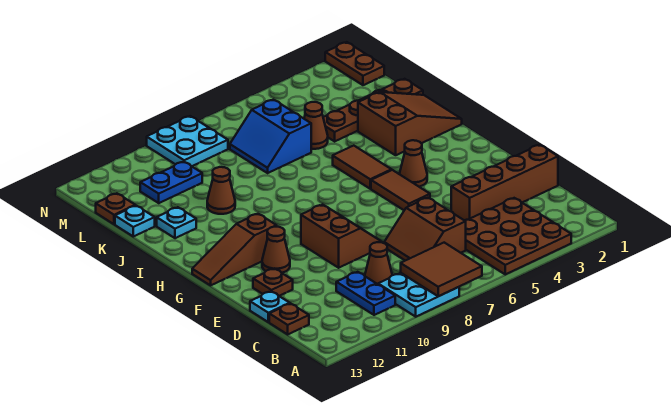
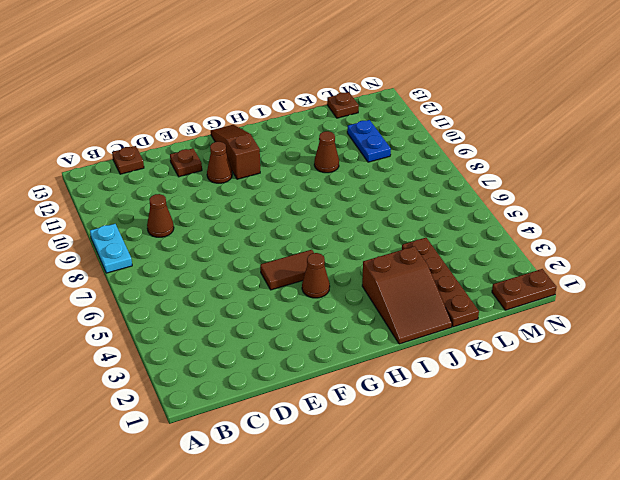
cyan 1x2 plate [90,224,132,273] -> cyan 2x2 plate [378,273,459,317]
none -> brown 3x3 plate [465,198,571,274]
none -> blue 1x2 plate [336,272,395,315]
none -> brown 2x2 slope [384,198,466,261]

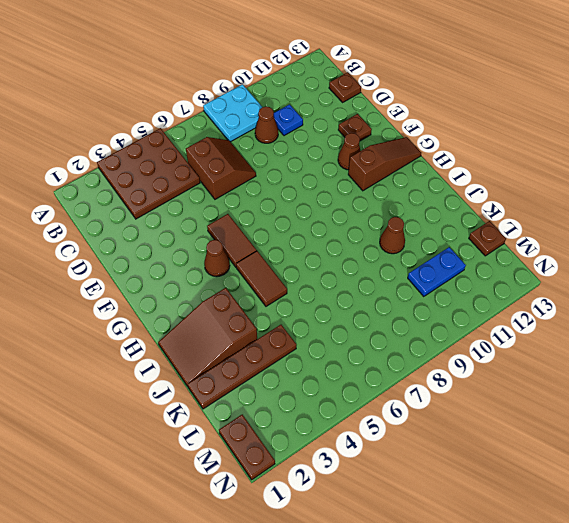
blue 1x1 plate [274,105,303,136] -> blue 1x2 plate [336,272,395,315]
none -> brown 1x4 brick [451,145,558,220]
none -> cyan 1x1 plate [250,291,290,322]
none -> brown 2x2 slope [301,204,382,268]

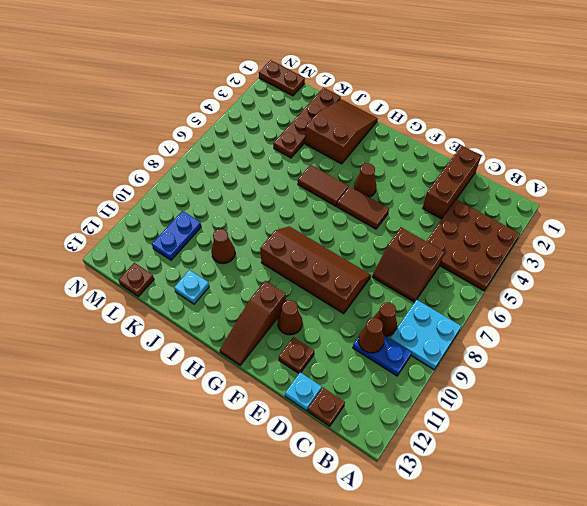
brown 1x1 cone [358,318,384,353] -> brown 1x1 cone moved to [304,102,328,149]
brown 1x3 brick [423,145,481,219] -> brown 1x4 brick [451,145,558,220]
brown 2x4 slope [260,226,371,314] -> brown 2x2 slope [301,204,382,268]
none -> blue 2x2 slope [230,100,311,173]
none -> cyan 1x1 plate [115,206,155,237]
none -> cyan 2x2 plate [147,116,228,166]

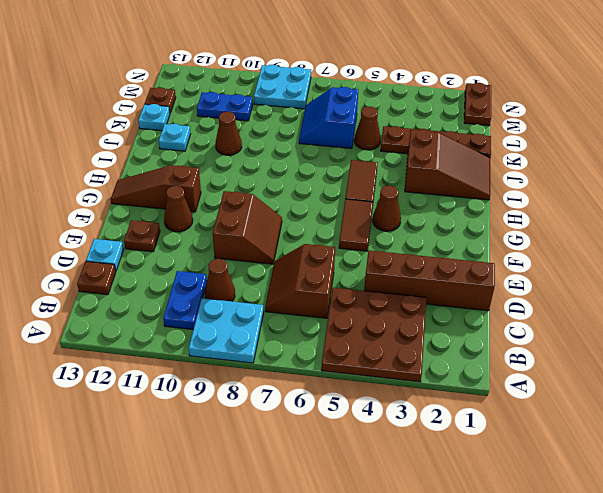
none -> brown 2x2 tile [401,243,482,296]

